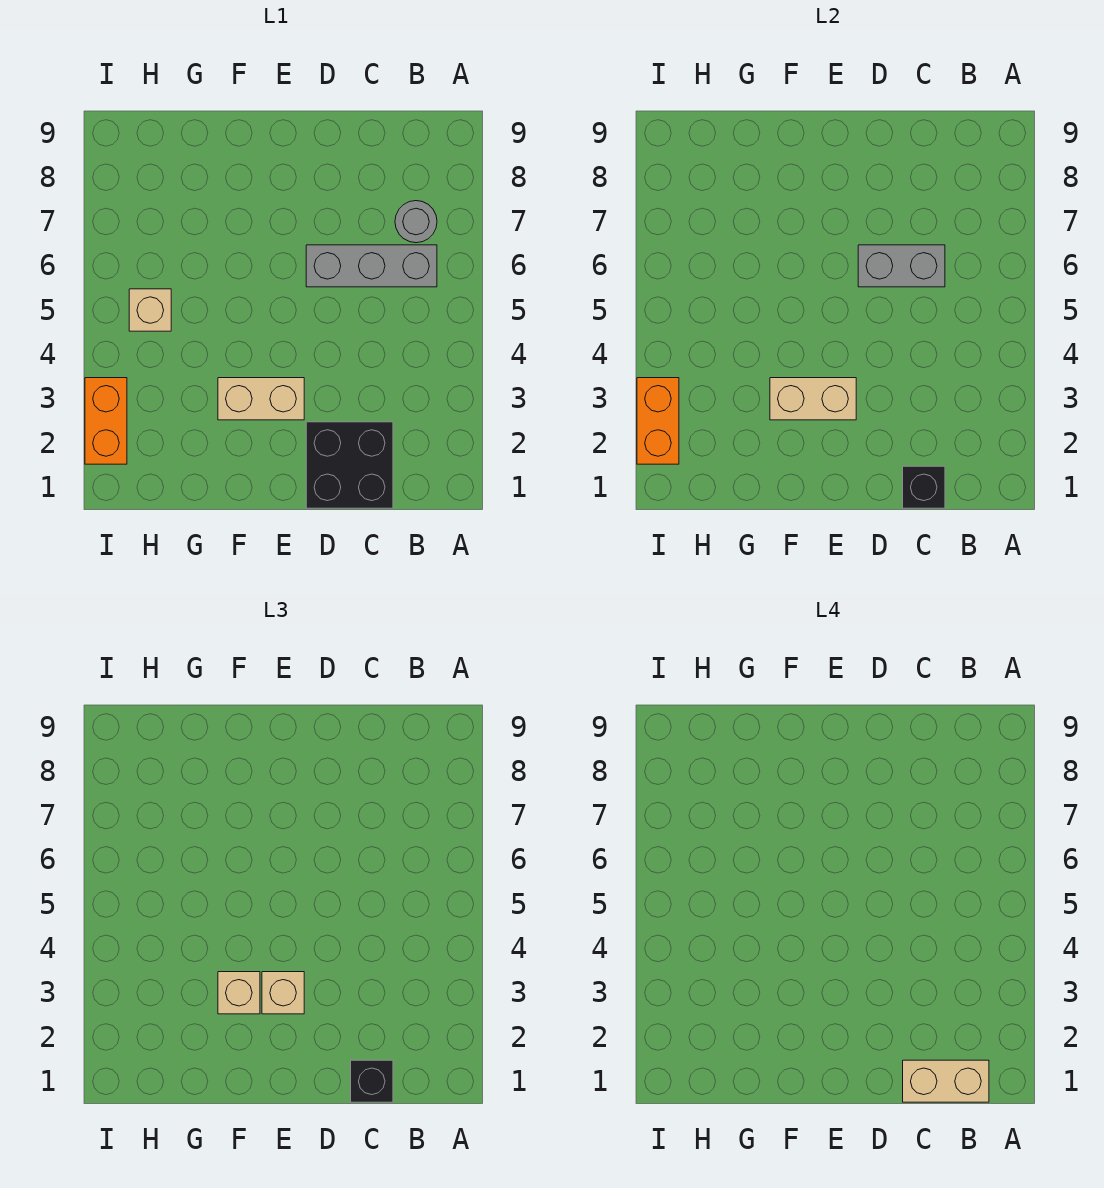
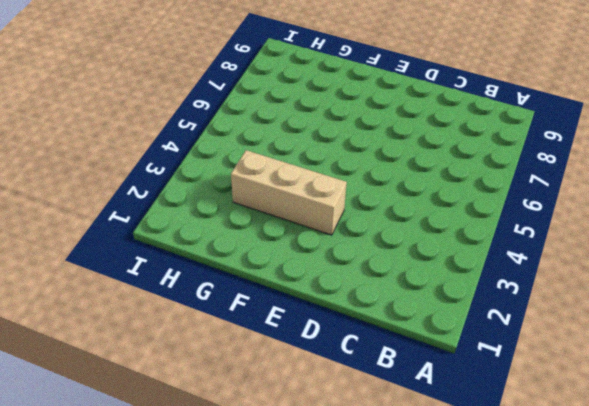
tan 1x3 brick [231,150,347,235] -> tan 1x2 brick [218,378,304,420]
none -> grey 1x3 brick [306,245,437,287]
none -> grey 1x1 round brick [395,201,437,243]
none -> black 2x2 brick [306,422,393,508]

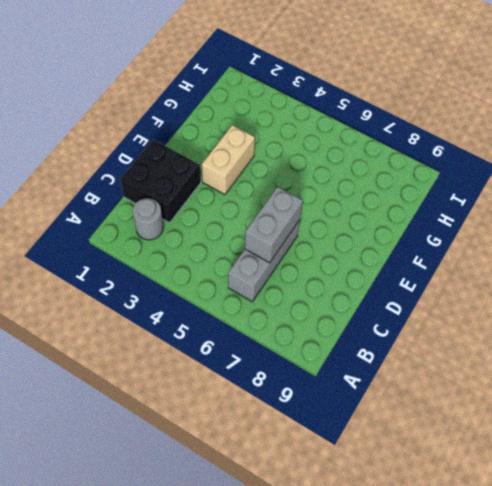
grey 1x1 round brick [133,198,163,240] -> grey 1x1 round brick moved to [395,201,437,243]
none -> tan 1x1 brick [129,289,171,331]
none -> orange 1x2 brick [85,378,127,464]
none -> black 1x1 brick [903,466,945,508]

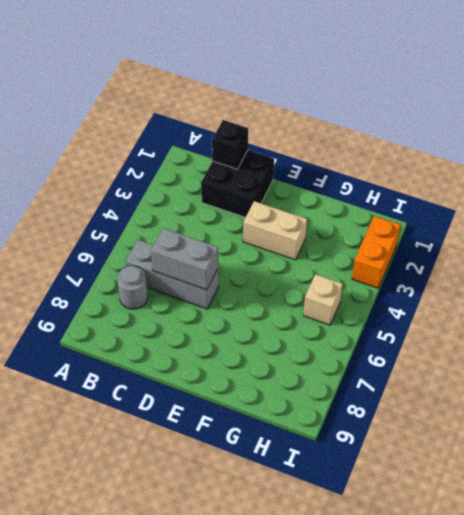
none -> tan 1x2 brick [770,378,856,420]
none -> orange 1x2 brick [637,378,679,464]
none -> black 1x1 brick [351,1060,393,1102]

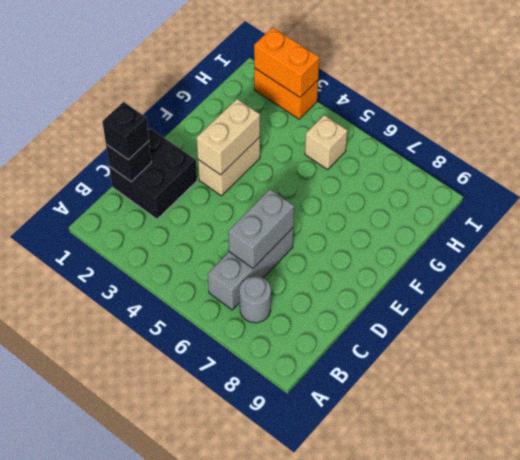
none -> tan 1x1 brick [262,972,304,1014]
none -> tan 1x1 brick [218,972,260,1014]
none -> tan 1x2 brick [903,1060,989,1102]

